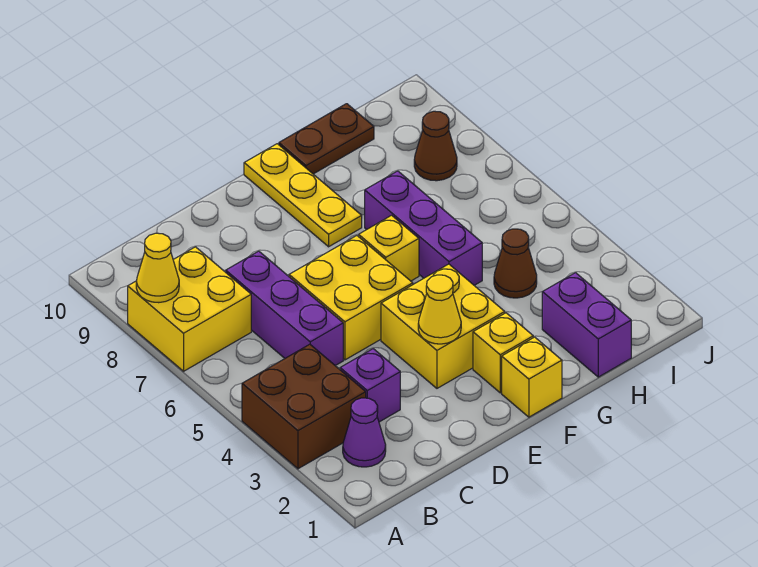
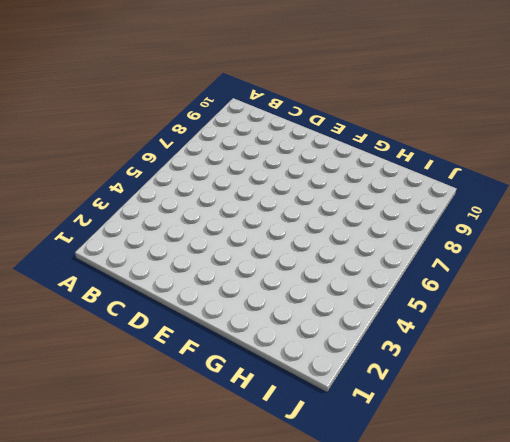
none -> brown 2x2 brick [242,344,366,469]
none -> yellow 2x2 brick [128,247,251,371]
none -> purple 1x1 cone [343,398,386,467]

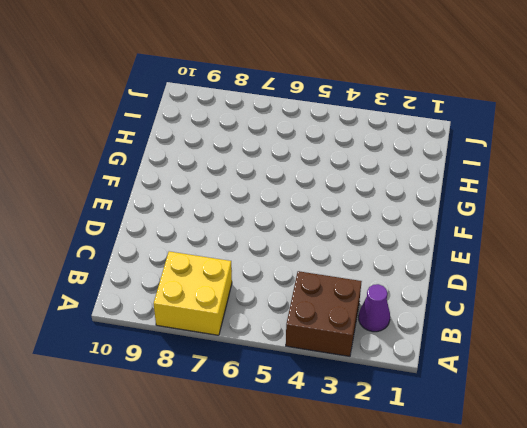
none -> purple 1x1 brick [340,349,400,422]
none -> purple 1x3 brick [226,251,343,366]
none -> yellow 2x2 brick [289,236,413,360]

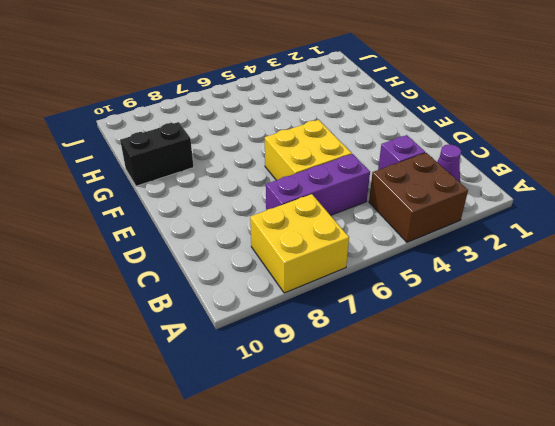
black 1x2 brick [120,122,193,186] -> brown 1x2 plate [279,104,374,174]
none -> yellow 2x2 brick [381,264,505,388]
none -> yellow 1x1 brick [502,337,562,417]
none -> yellow 1x1 brick [473,313,533,393]

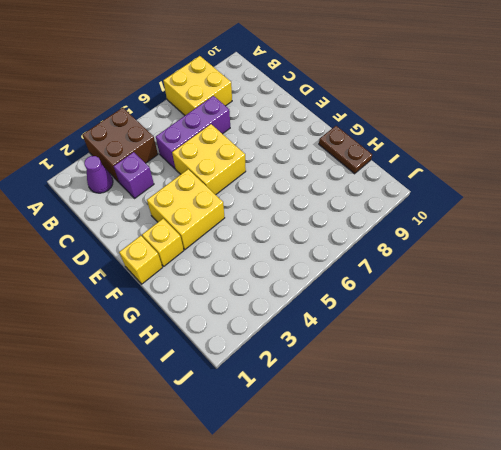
none -> yellow 1x1 brick [359,215,419,281]
none -> yellow 1x3 plate [244,144,362,247]
none -> purple 1x3 brick [365,171,482,285]

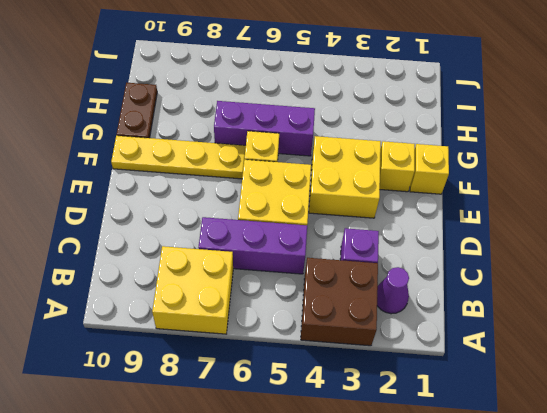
yellow 1x4 plate [111,136,246,179] -> yellow 1x3 plate [244,144,362,247]
none -> purple 1x2 brick [542,273,631,377]
none -> brown 1x1 cone [494,229,537,298]
none -> brown 1x1 cone [414,111,457,181]

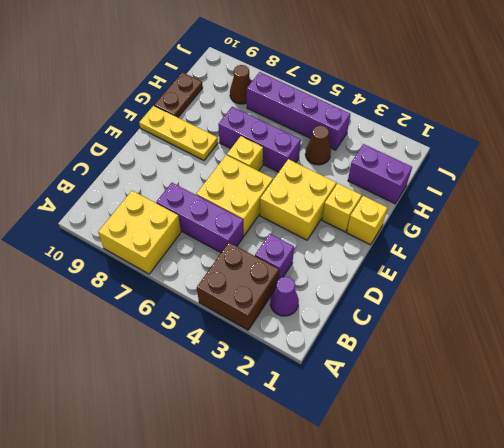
purple 1x4 brick [247,72,350,150] -> none
none -> yellow 1x1 cone [136,233,179,303]
none -> yellow 1x1 cone [418,275,461,344]

